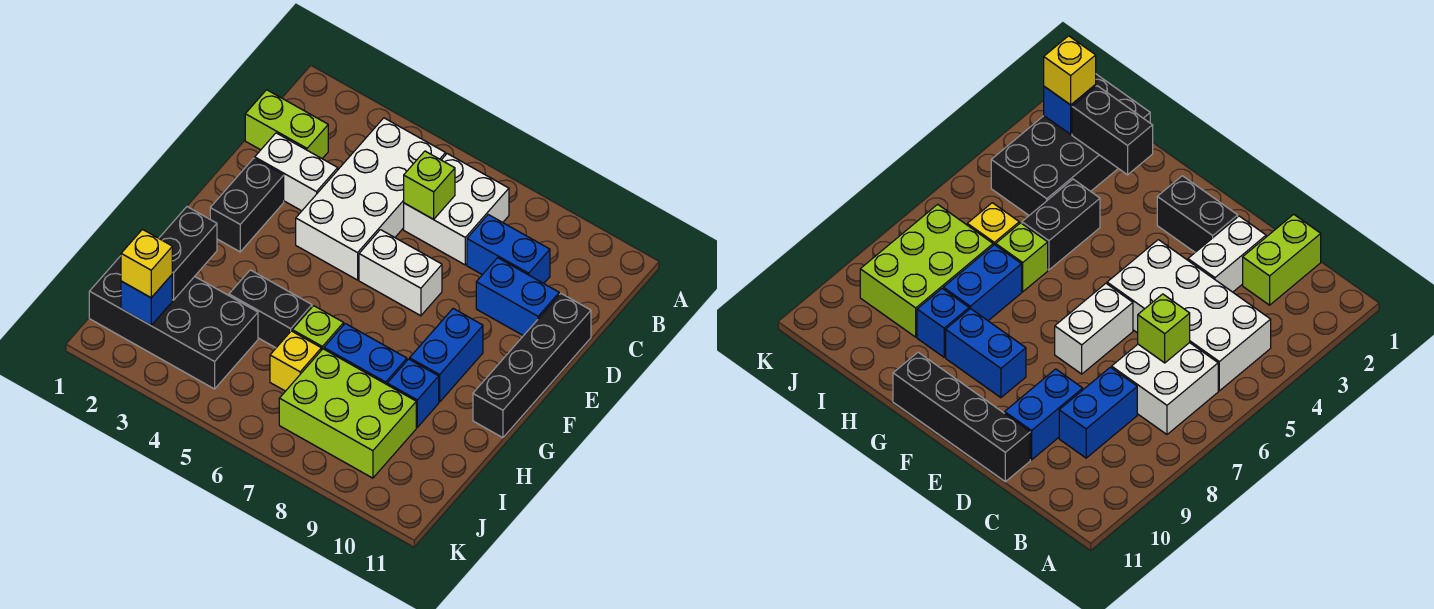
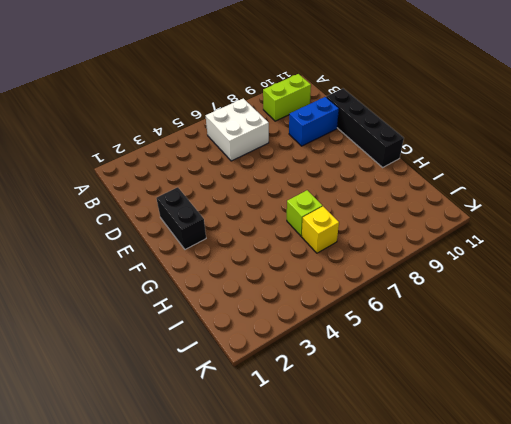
lime 1x2 brick [263,74,311,121] -> lime 1x2 brick moved to [245,90,328,159]
none -> white 2x4 brick [296,118,446,280]
none -> blue 1x2 brick [467,215,550,283]
none -> white 1x2 brick [255,133,338,211]

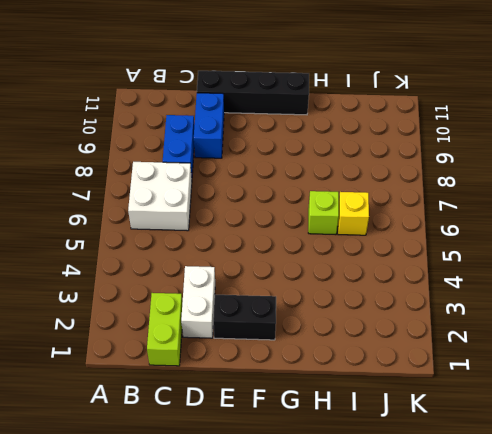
none -> white 2x4 brick [296,118,446,280]
none -> white 1x2 brick [359,230,442,316]
none -> blue 1x2 brick [410,309,483,402]

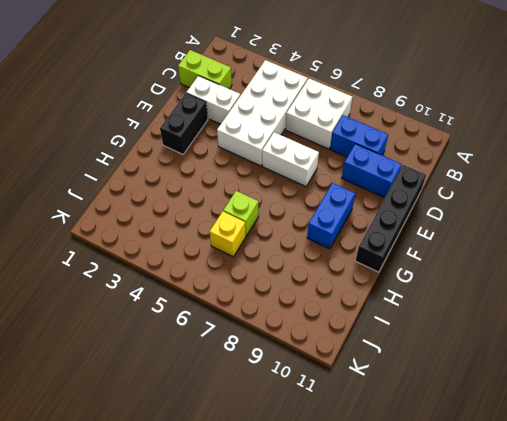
none -> black 1x2 brick [229,270,312,348]
none -> blue 1x2 brick [324,324,407,384]
none -> blue 1x1 brick [387,359,439,427]

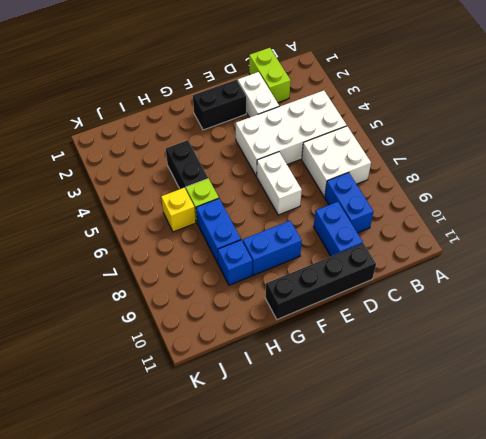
none -> black 2x4 brick [89,256,258,389]
none -> lime 2x3 brick [279,349,416,478]
none -> lime 1x1 brick [404,151,455,219]

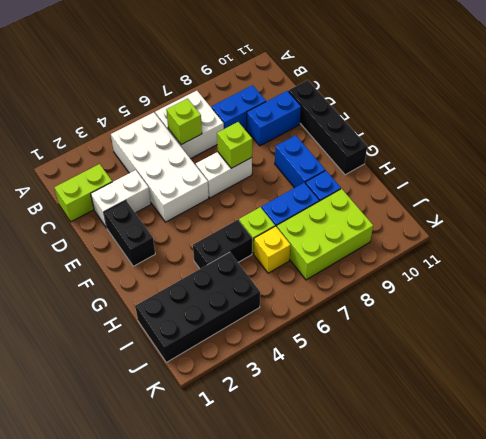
lime 1x1 brick [217,122,252,168] -> none
none -> black 1x2 brick [159,207,217,300]
none -> blue 1x1 brick [121,275,172,325]
none -> yellow 1x1 brick [121,229,172,298]

